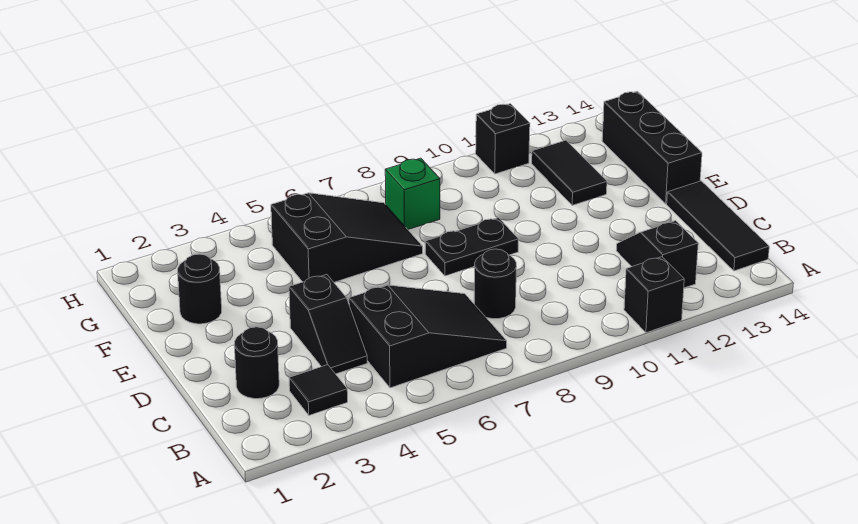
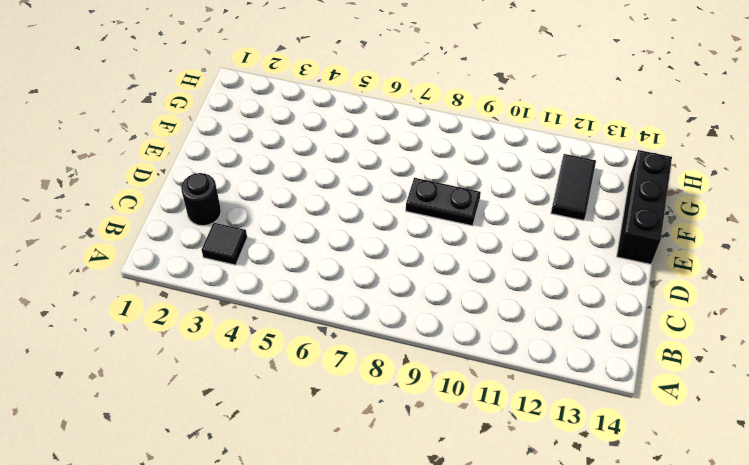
none -> black 1x1 brick [624,257,684,333]
none -> black 2x3 slope [349,285,507,388]
none -> black 1x2 slope [616,221,698,288]

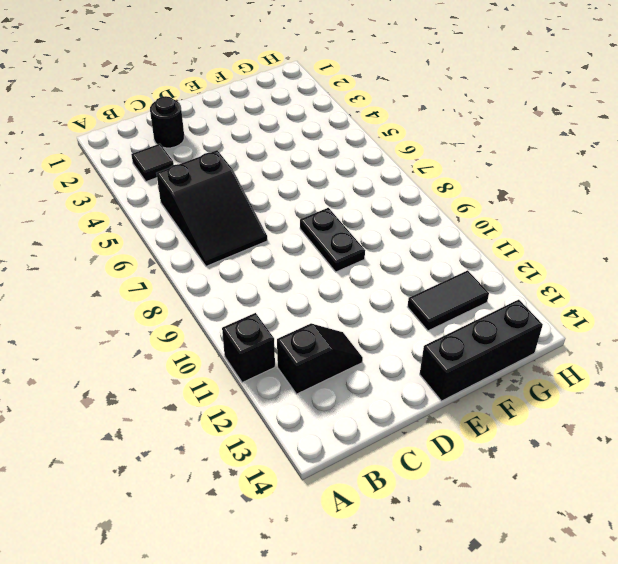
none -> black 1x3 tile [667,181,769,271]
none -> black 1x2 slope [289,274,367,374]
none -> black 1x1 round brick [474,249,517,319]

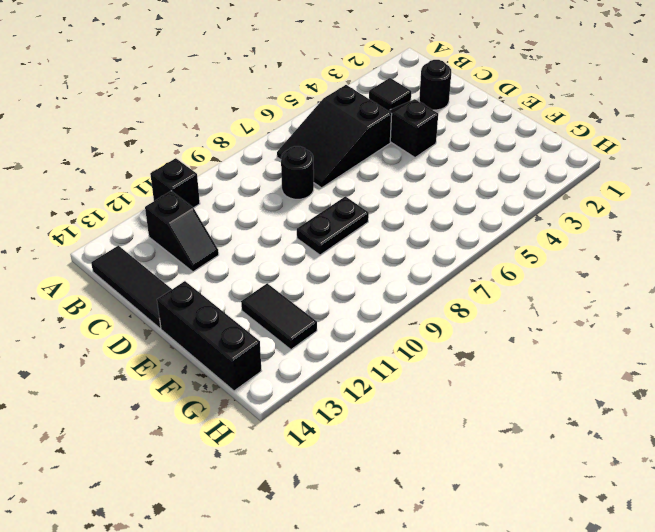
none -> black 1x1 round brick [178,254,222,324]
none -> black 2x3 slope [271,193,423,282]
none -> green 1x1 brick [385,158,440,229]

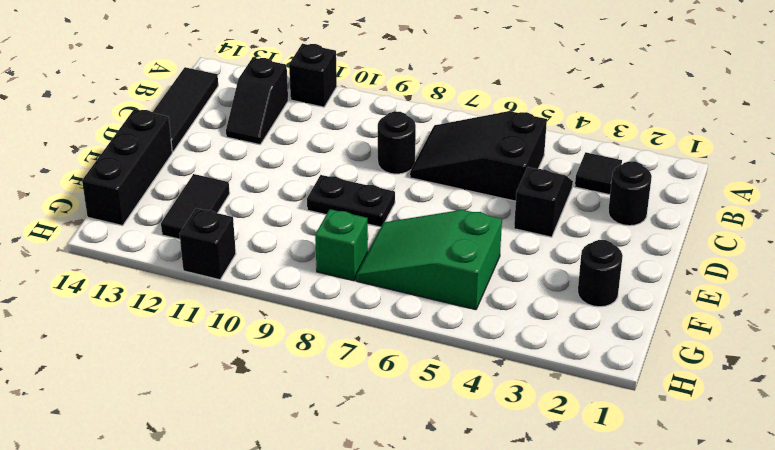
green 2x3 slope [356,210,502,310] -> black 2x3 slope [271,193,423,282]

